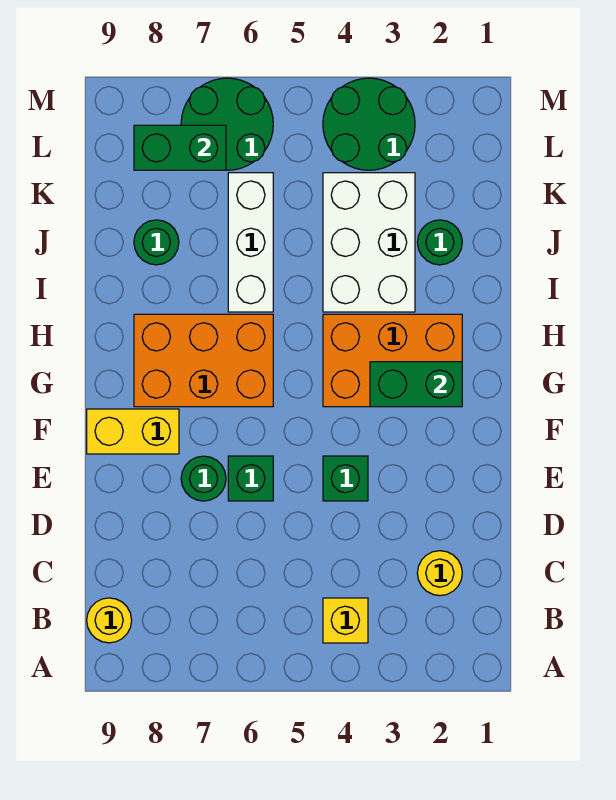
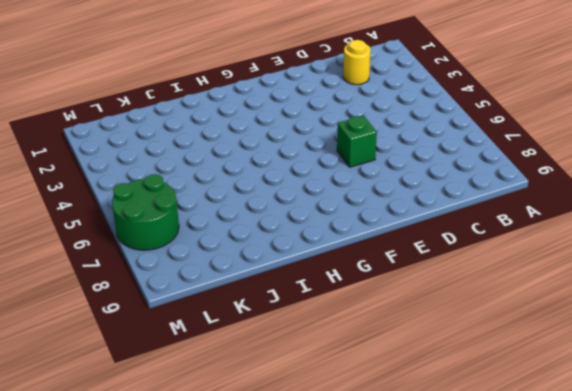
none -> yellow 1x1 brick [323,598,368,643]
none -> yellow 1x1 round brick [87,598,132,643]
none -> green 1x1 brick [323,456,368,501]

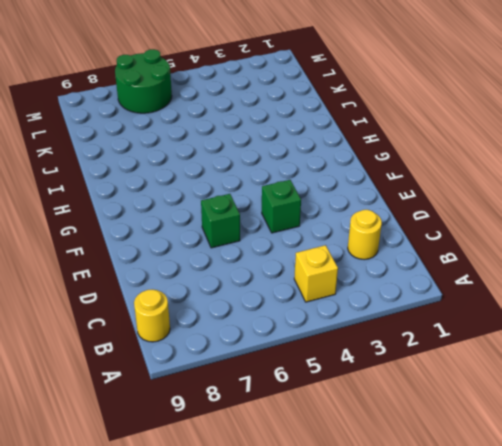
none -> green 1x1 round brick [181,456,226,501]
none -> yellow 1x2 brick [87,409,179,454]
none -> orange 2x3 brick [323,314,462,407]

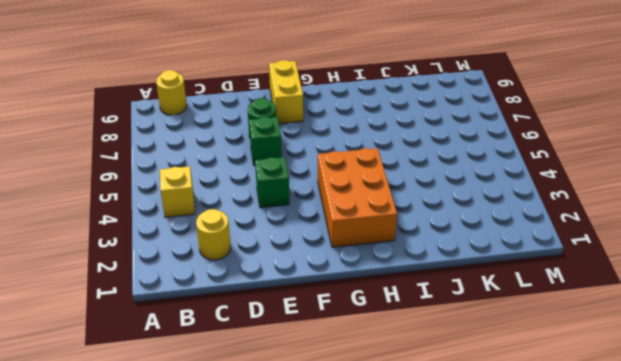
none -> orange 2x3 brick [134,314,273,407]
none -> white 2x3 brick [323,173,415,312]
none -> white 1x3 brick [228,173,273,312]

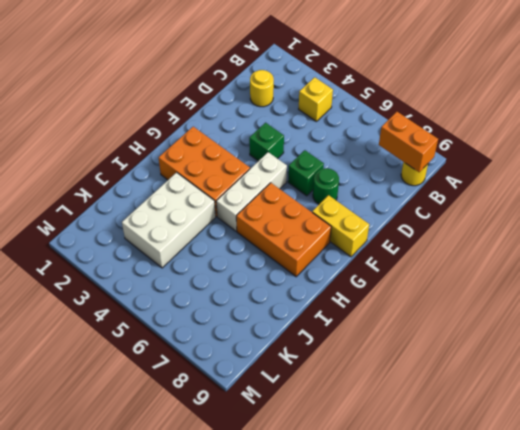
orange 1x2 brick [379,112,438,172] -> none
white 1x3 brick [216,152,287,231] -> white 1x3 brick moved to [228,173,273,312]
none -> green 1x1 round brick [417,220,462,265]
none -> green 1x1 round brick [134,220,179,265]
none -> green 2x2 round brick [323,78,415,170]

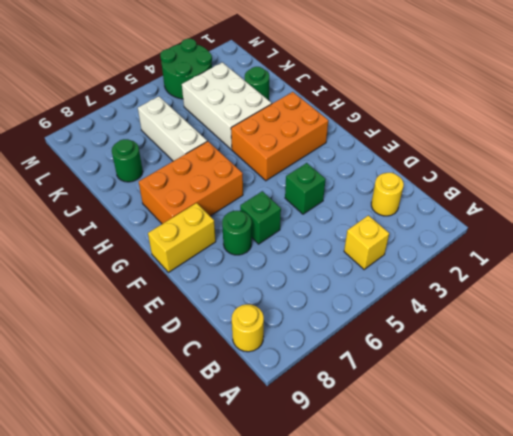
none -> green 2x2 round brick [181,78,273,170]
none -> green 1x2 brick [370,362,462,407]
none -> green 1x2 brick [134,125,226,170]

